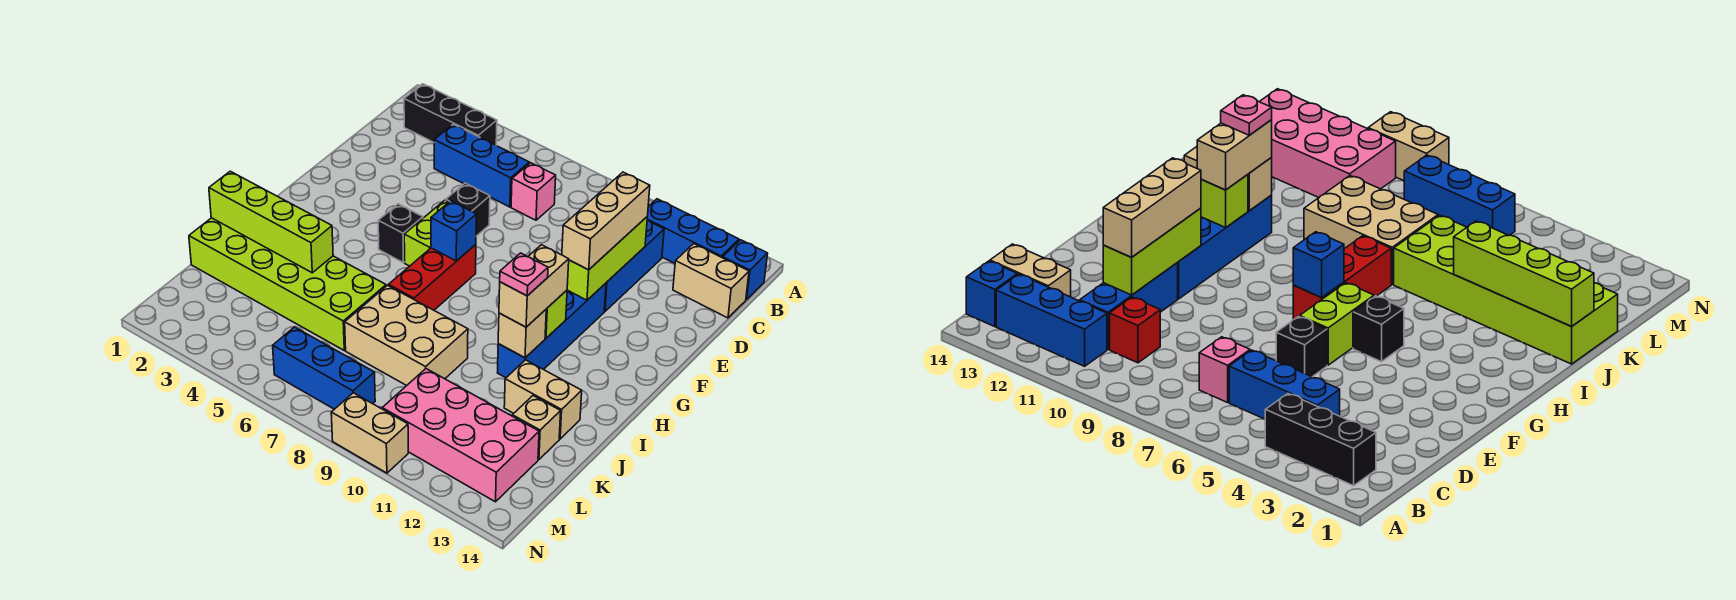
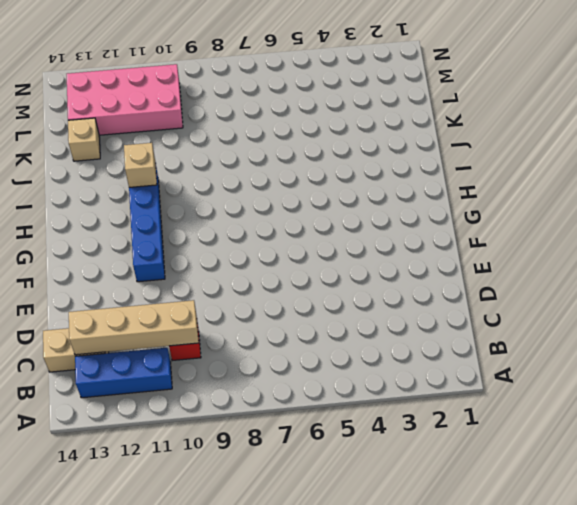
tan 1x4 brick [69,300,199,355] -> none
none -> black 1x3 brick [404,84,497,145]
none -> blue 1x1 brick [723,240,768,300]
none -> blue 1x3 brick [434,124,529,207]

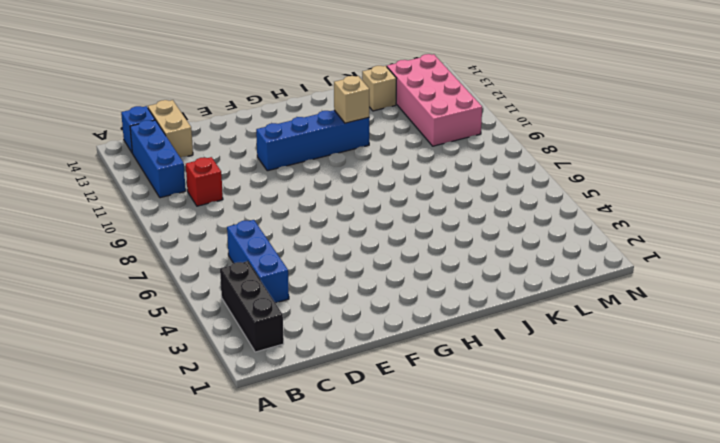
none -> pink 1x1 brick [511,163,556,220]
none -> blue 1x3 brick [604,220,664,311]
none -> black 1x1 brick [446,183,490,236]

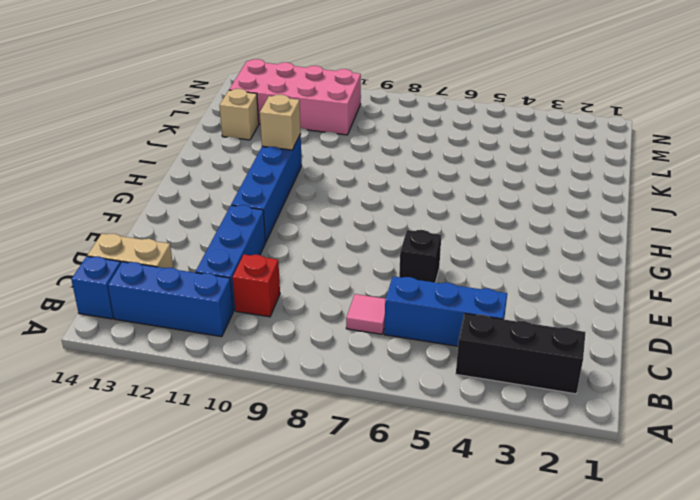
pink 1x1 tile [346,294,385,334] -> pink 1x1 brick [511,163,556,220]
none -> lime 1x2 brick [404,200,449,266]
none -> black 1x1 brick [378,204,423,263]
none -> red 1x3 brick [388,245,476,310]

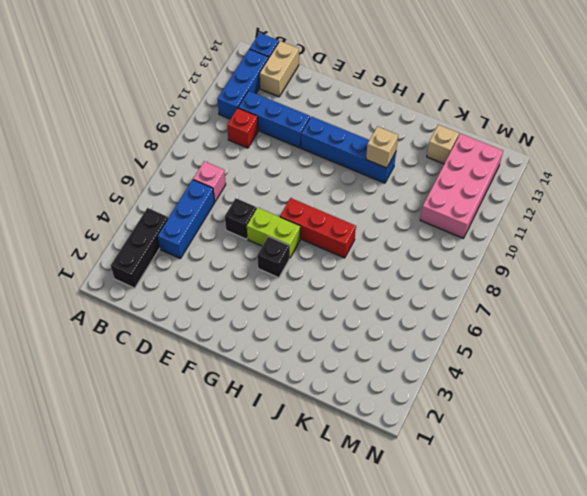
none -> lime 2x6 brick [189,218,386,350]
none -> tan 2x3 brick [345,285,468,386]
none -> tan 1x2 brick [504,360,582,439]

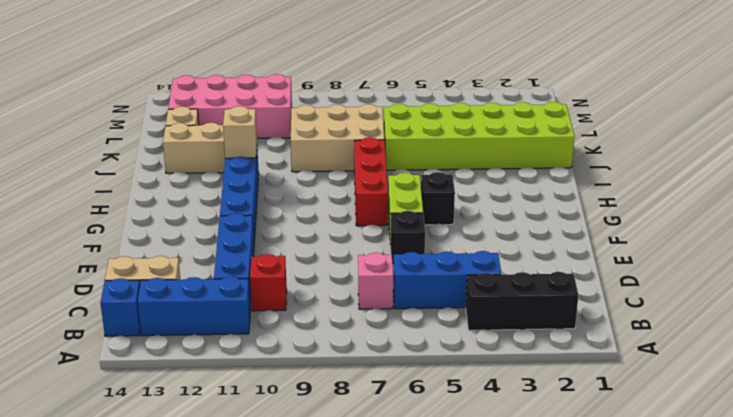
none -> blue 1x3 brick [273,327,375,409]
none -> tan 1x2 brick [331,393,408,473]
none -> lime 1x3 brick [567,217,647,300]

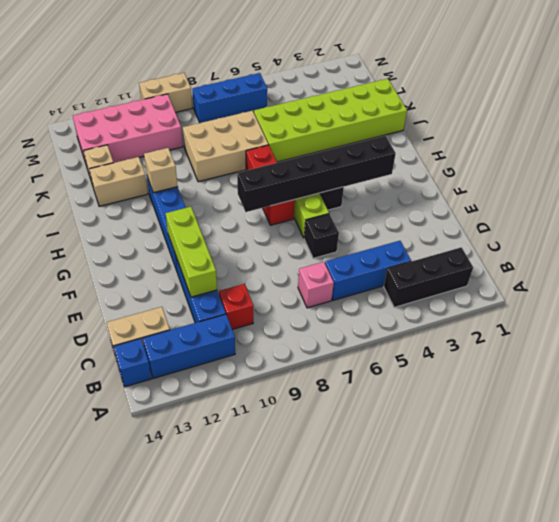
black 1x6 brick [237,136,396,212] -> blue 1x1 brick [431,201,476,261]
none -> lime 1x1 brick [545,290,567,338]
none -> lime 1x4 brick [209,171,333,273]
none -> tan 1x3 brick [562,172,650,270]

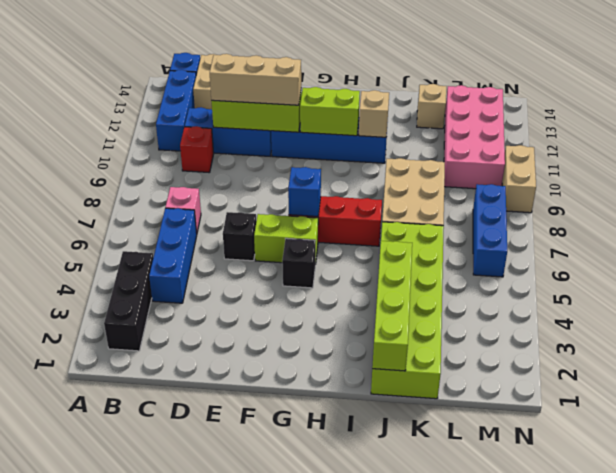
lime 1x2 brick [300,87,360,136] -> lime 1x1 brick [545,290,567,338]
none -> tan 1x2 brick [504,360,582,439]
none -> tan 1x2 brick [499,245,569,327]
none -> pink 1x1 plate [500,253,548,296]

